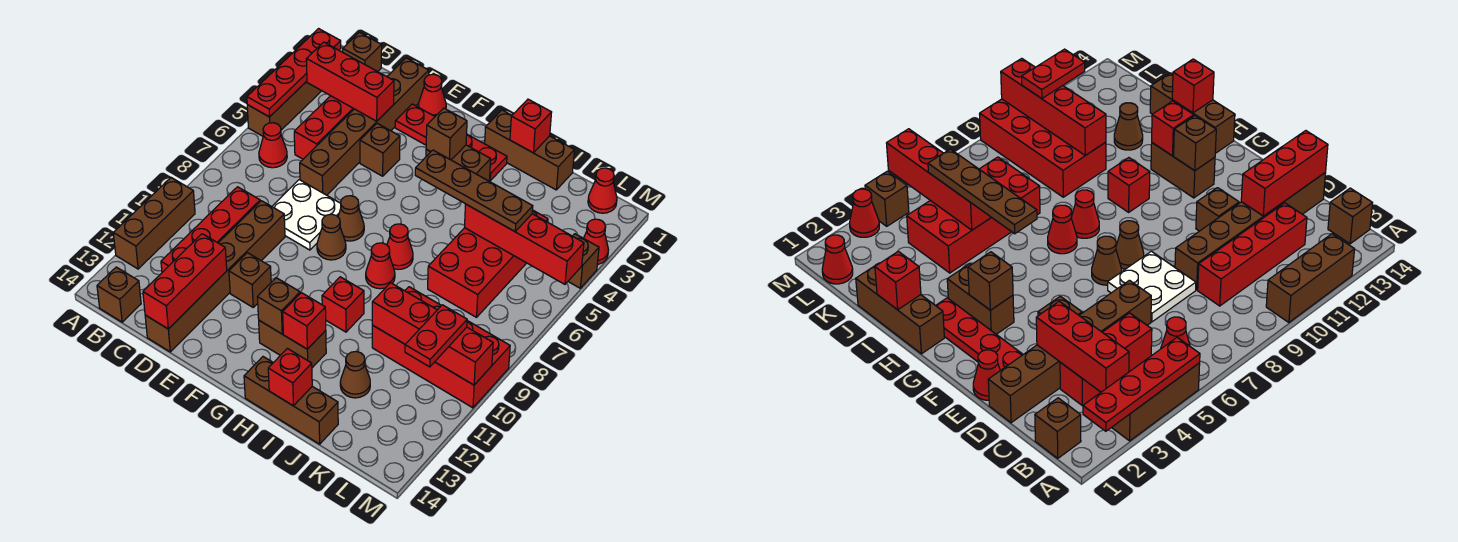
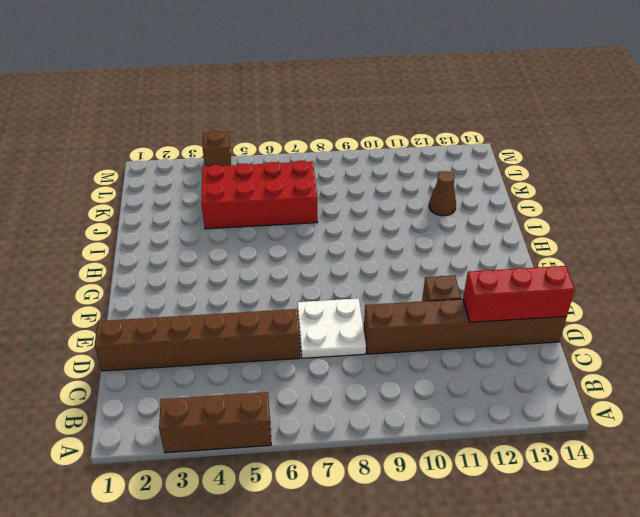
none -> brown 1x3 brick [113,178,195,269]
none -> brown 1x1 brick [343,33,382,72]
none -> red 1x1 cone [259,123,287,168]
none -> brown 1x1 brick [97,267,141,322]

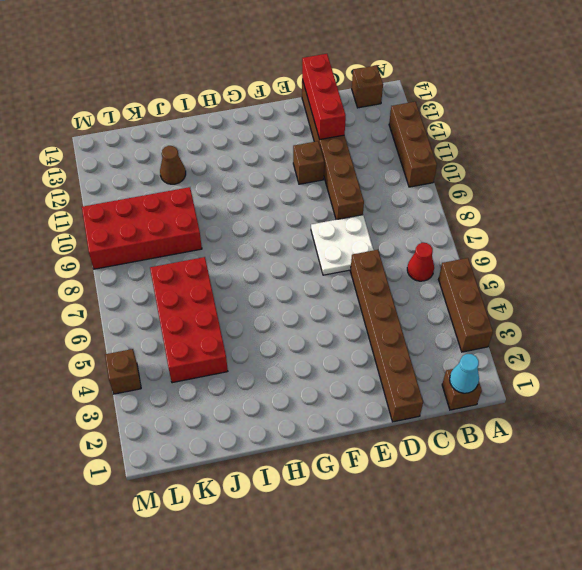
cyan 1x1 cone [450,354,479,393] -> none
none -> red 1x3 brick [294,96,354,159]
none -> red 1x4 brick [161,187,260,272]
none -> red 1x1 cone [418,74,446,116]
none -> red 1x4 plate [395,104,507,181]

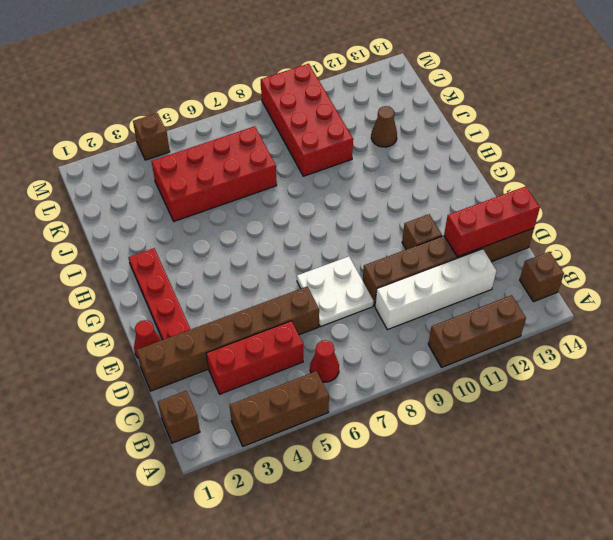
white 1x4 brick [375,249,496,330] -> red 1x4 brick [161,187,260,272]
none -> brown 1x1 brick [360,123,400,176]
none -> brown 1x1 cone [338,196,364,241]
none -> brown 1x1 cone [317,214,346,260]
none -> brown 1x2 brick [426,145,491,181]

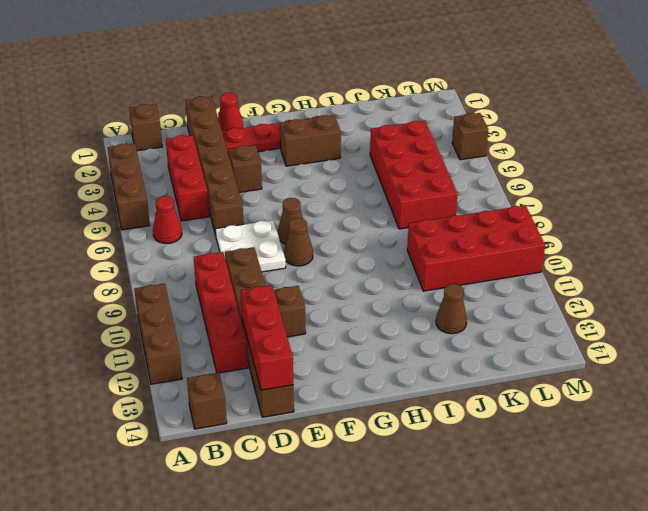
none -> brown 1x2 brick [259,321,326,368]
none -> brown 1x3 brick [485,110,574,190]
none -> red 1x1 cone [387,224,413,269]
none -> red 1x1 cone [366,243,395,289]

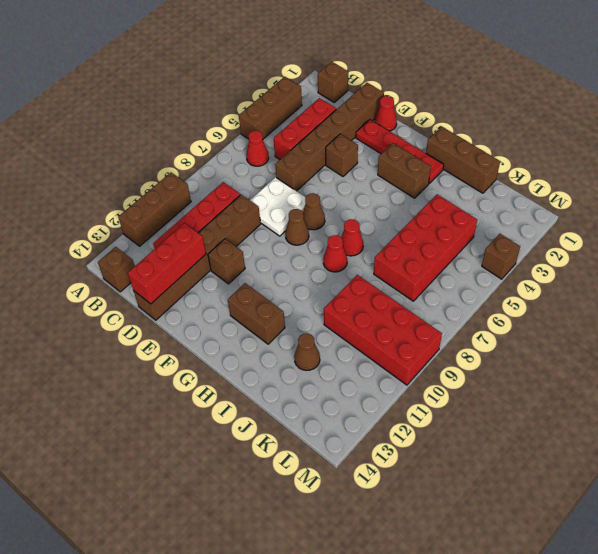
none -> red 1x1 brick [322,277,364,332]
none -> brown 1x3 brick [244,357,338,444]
none -> red 1x1 cone [588,168,617,213]
none -> red 1x1 cone [584,219,608,264]

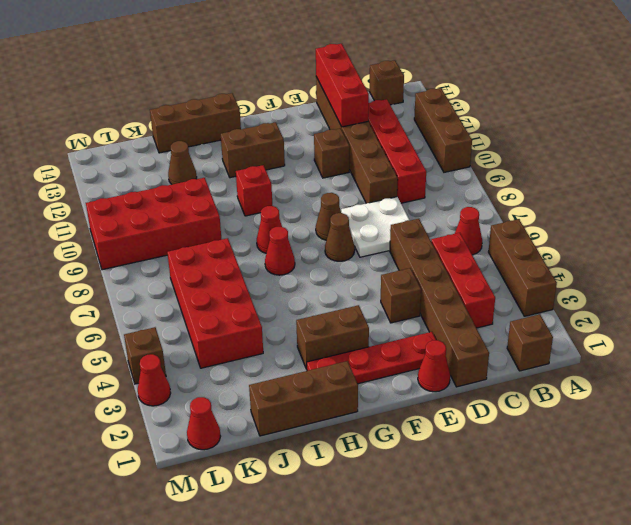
none -> red 1x4 plate [247,29,341,117]
none -> red 1x3 brick [307,42,394,121]
none -> brown 1x1 brick [426,108,467,160]
none -> brown 1x1 brick [257,278,300,334]

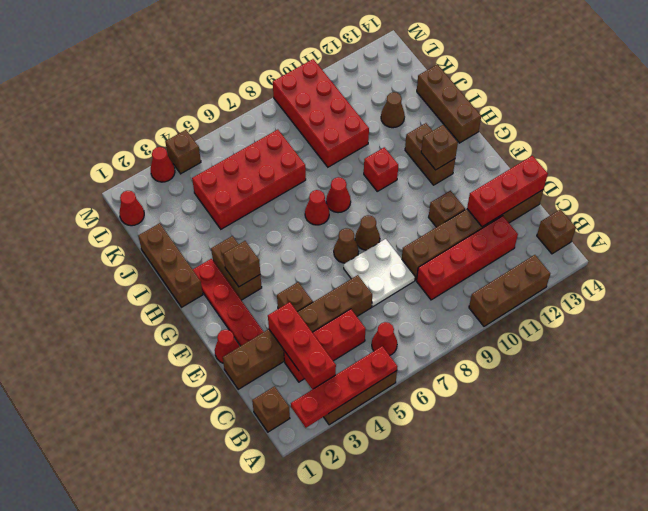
none -> red 1x1 brick [283,293,326,349]
none -> red 1x1 brick [510,99,552,153]
none -> red 1x1 brick [268,348,312,406]
none -> red 1x4 brick [465,204,584,284]

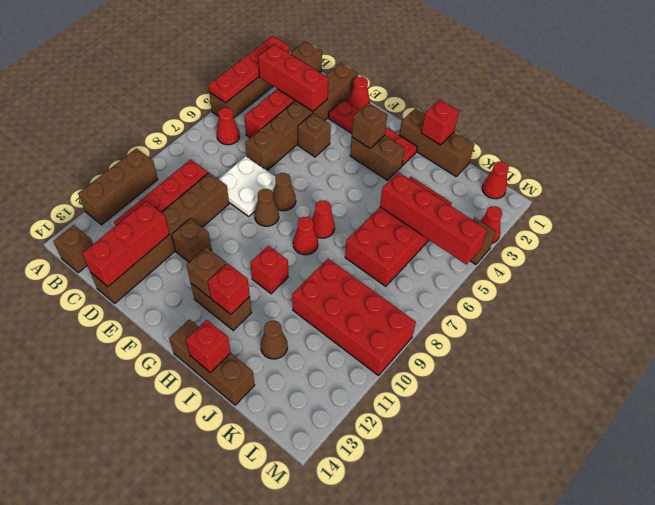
none -> red 1x4 brick [372,283,493,385]
none -> brown 1x4 plate [415,150,533,232]
none -> red 1x2 plate [405,305,467,367]

